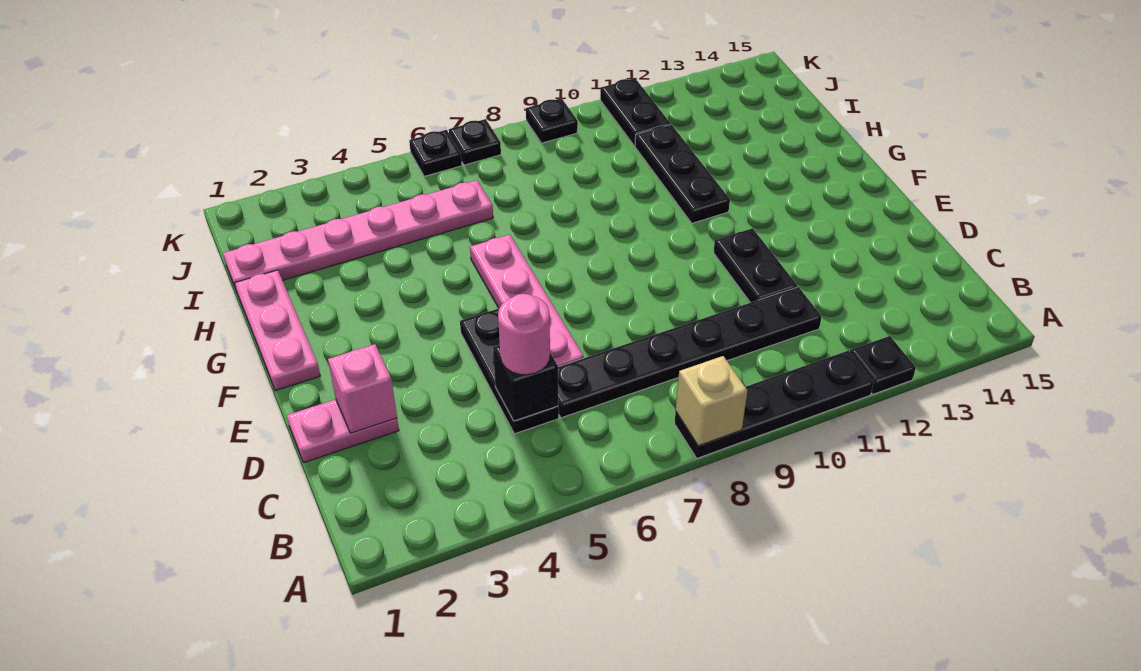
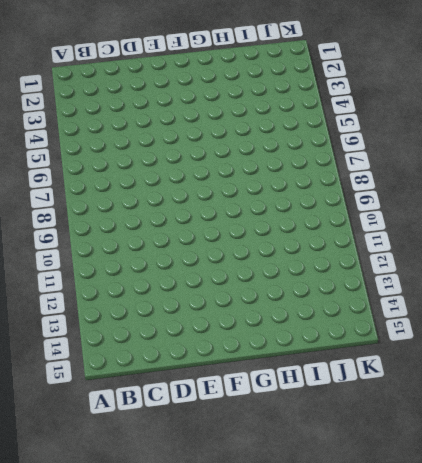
none -> black 1x4 plate [674,351,874,458]
none -> black 1x1 plate [850,336,916,394]
none -> black 1x3 plate [460,309,559,434]

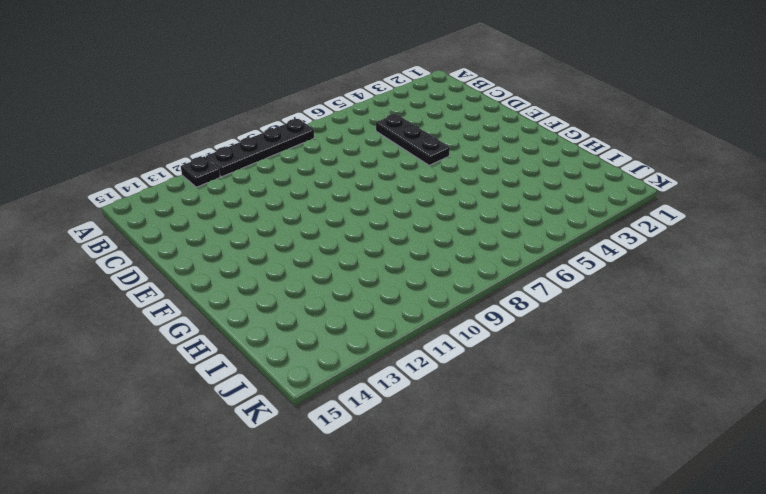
none -> black 1x6 plate [558,287,822,418]
none -> pink 1x2 plate [287,399,399,463]
none -> pink 1x4 plate [470,235,584,367]

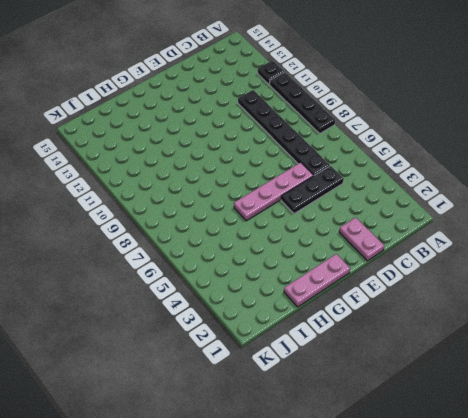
none -> black 1x2 plate [713,228,797,303]
none -> black 1x3 plate [635,124,730,223]
none -> pink 1x6 plate [223,180,493,292]

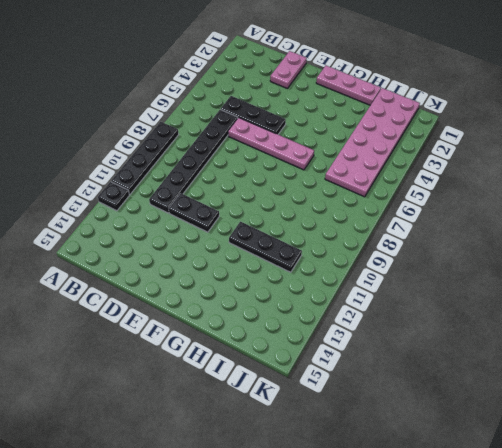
pink 2x6 plate [325,88,420,197] -> pink 1x6 plate [223,180,493,292]
none -> black 1x2 plate [600,78,670,146]
none -> black 1x1 plate [409,130,462,176]
none -> black 1x1 plate [449,119,501,165]

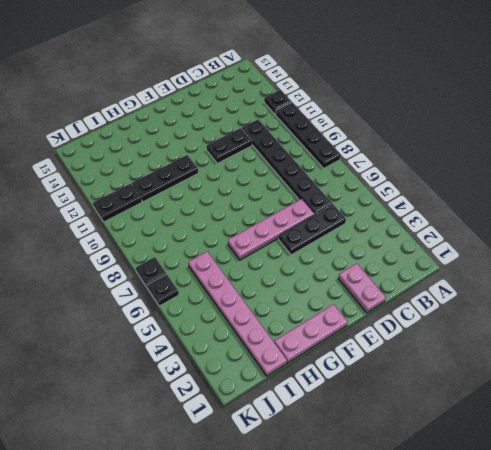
none -> black 1x1 plate [526,98,578,143]
none -> tan 1x1 brick [676,356,747,446]
none -> black 1x1 brick [493,345,558,421]

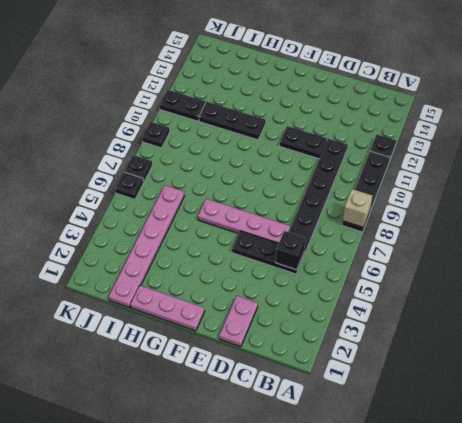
none -> pink 1x1 brick [328,344,397,433]
none -> pink 1x1 round brick [498,294,550,375]

